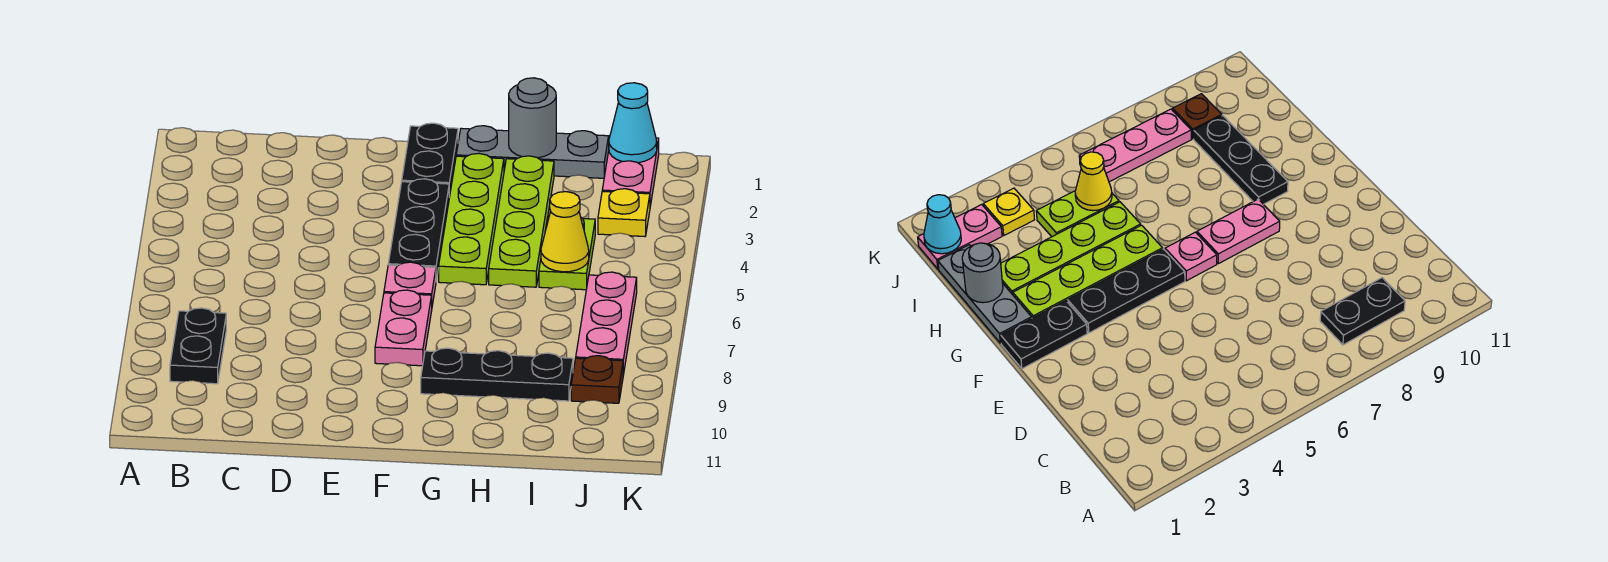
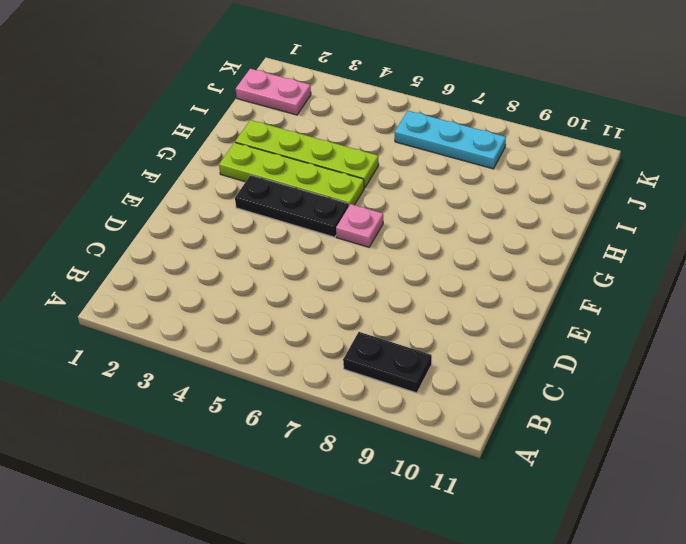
cyan 1x3 plate [395,111,506,169] -> pink 1x3 plate [576,272,637,375]
none -> black 1x2 plate [402,123,458,197]
none -> pink 1x2 plate [375,290,432,366]
none -> grey 1x3 plate [456,126,609,178]

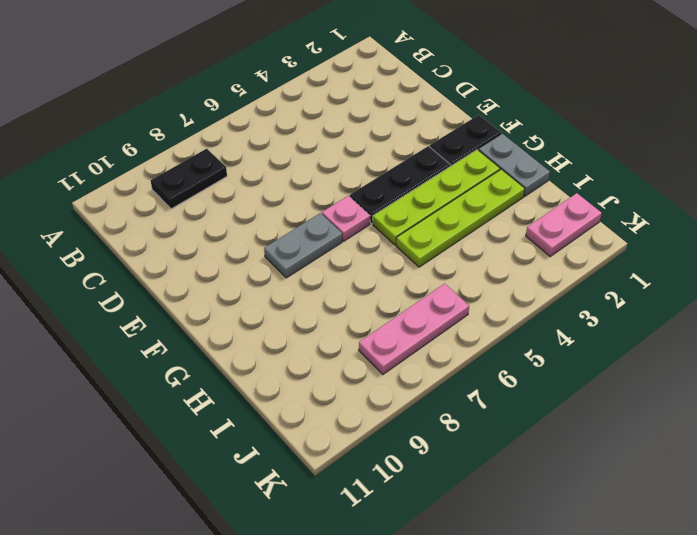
grey 1x2 plate [264,213,342,278] -> pink 1x2 plate [375,290,432,366]
grey 1x2 plate [478,134,550,196] -> grey 1x3 plate [456,126,609,178]
none -> black 1x3 plate [421,348,573,401]
none -> lime 1x2 plate [539,217,595,290]
none -> yellow 1x1 plate [598,189,650,236]

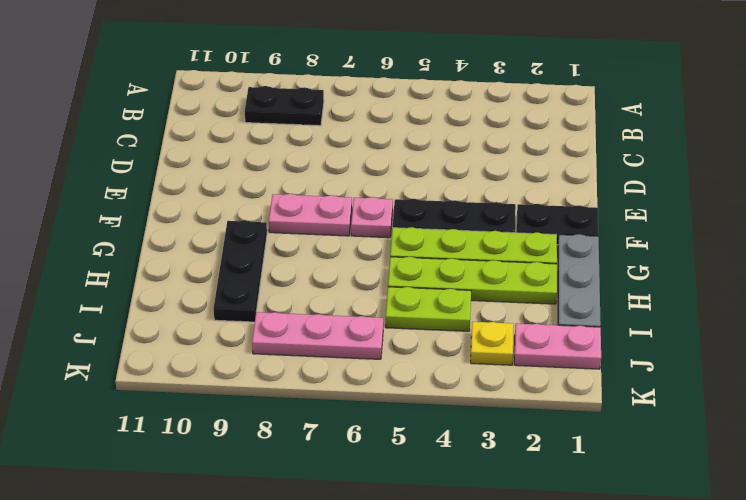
none -> brown 1x1 plate [571,356,623,403]
none -> grey 1x1 round brick [509,78,556,158]
none -> yellow 1x1 cone [541,192,589,272]

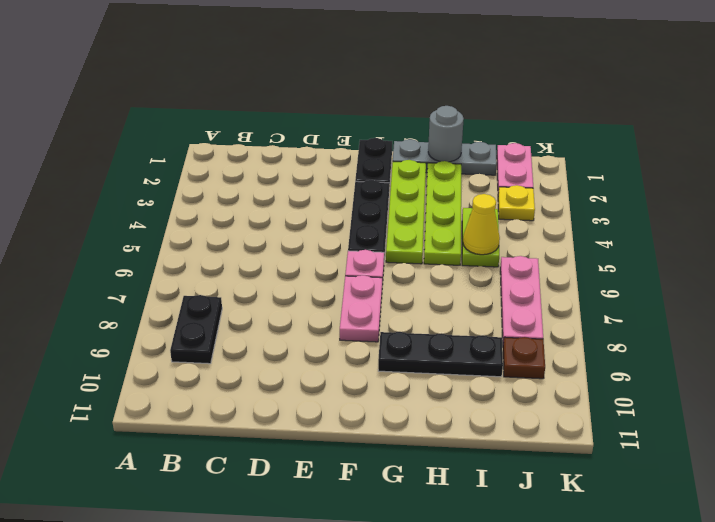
none -> cyan 1x1 cone [609,83,657,163]

